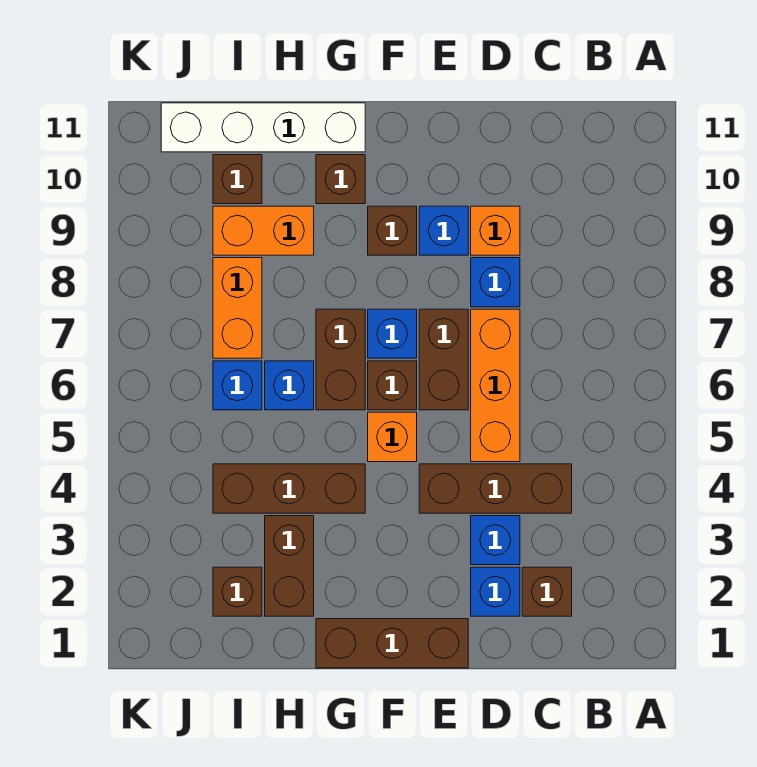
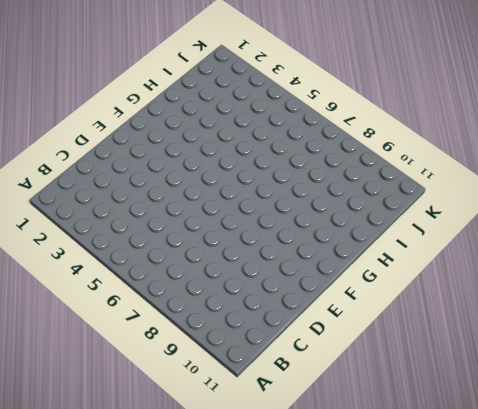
none -> brown 1x1 brick [522,567,572,616]
none -> brown 1x3 brick [419,464,572,513]
none -> blue 1x1 brick [471,567,520,616]

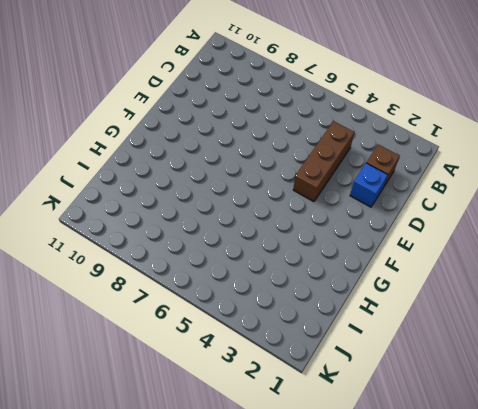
none -> blue 1x1 brick [471,516,520,565]
none -> orange 1x3 brick [471,309,520,462]
none -> blue 1x1 brick [471,258,520,307]

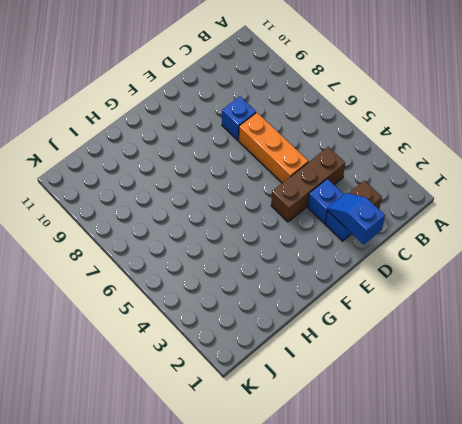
blue 1x2 slope [327,193,385,244] -> none
none -> orange 1x1 brick [471,206,520,255]
none -> brown 1x3 brick [316,619,468,668]
none -> brown 1x2 brick [419,309,468,410]

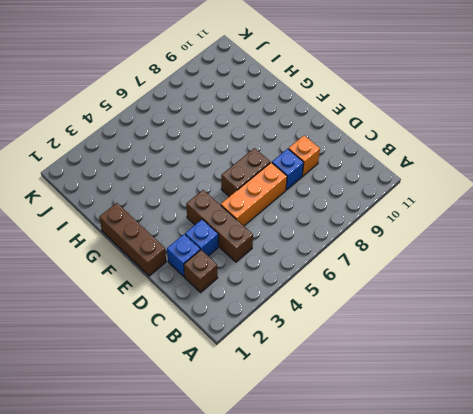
none -> blue 1x1 brick [419,206,468,255]
none -> orange 1x1 brick [368,412,417,462]
none -> brown 1x1 brick [368,361,417,410]

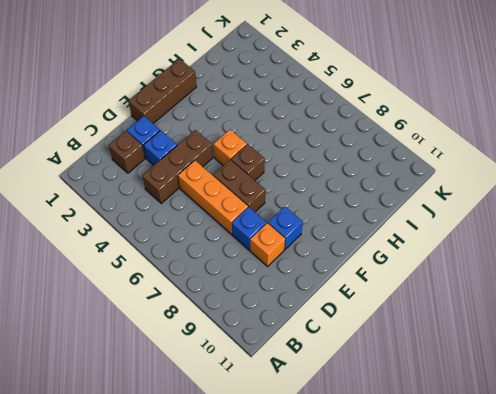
none -> blue 1x1 brick [368,309,417,358]
none -> brown 1x1 brick [368,206,417,255]
none -> brown 1x3 brick [213,464,365,513]

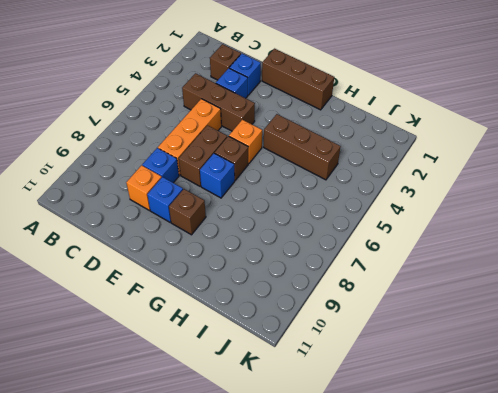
none -> brown 1x2 brick [316,309,365,410]
none -> brown 1x1 brick [316,155,365,204]
none -> white 1x4 brick [161,103,365,152]

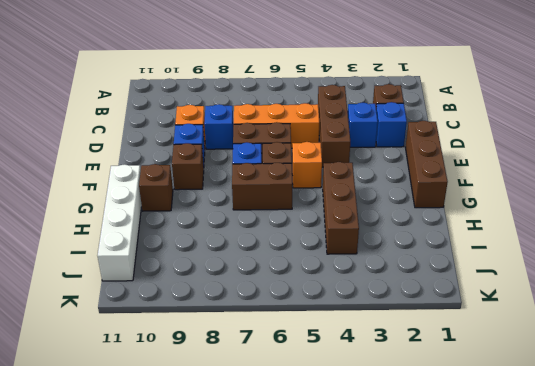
none -> brown 1x2 brick [265,516,314,616]
none -> blue 1x1 brick [265,361,314,410]
none -> orange 1x2 brick [213,206,314,255]

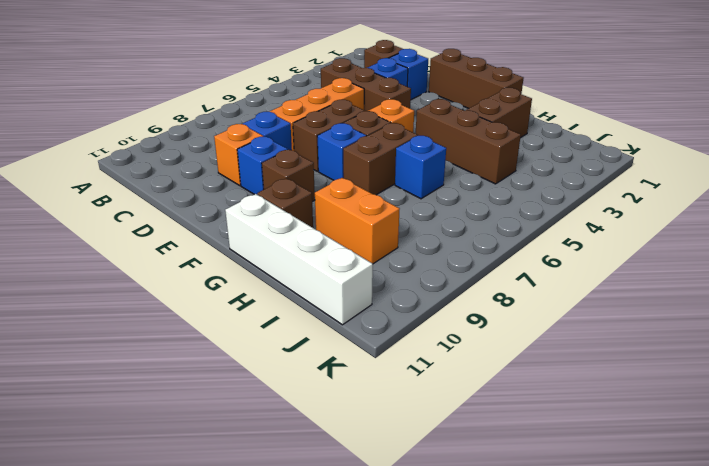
none -> brown 1x1 brick [213,567,262,616]
none -> blue 1x1 brick [213,361,262,410]
none -> orange 1x2 brick [213,258,262,358]

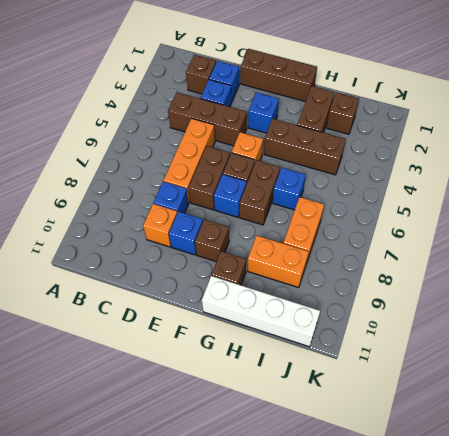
blue 1x1 brick [248,92,279,133] -> blue 1x1 brick moved to [213,361,262,410]
none -> brown 1x1 brick [213,155,262,204]

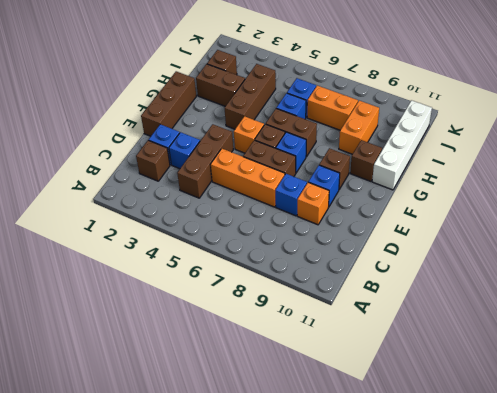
none -> brown 1x1 brick [213,155,262,204]

